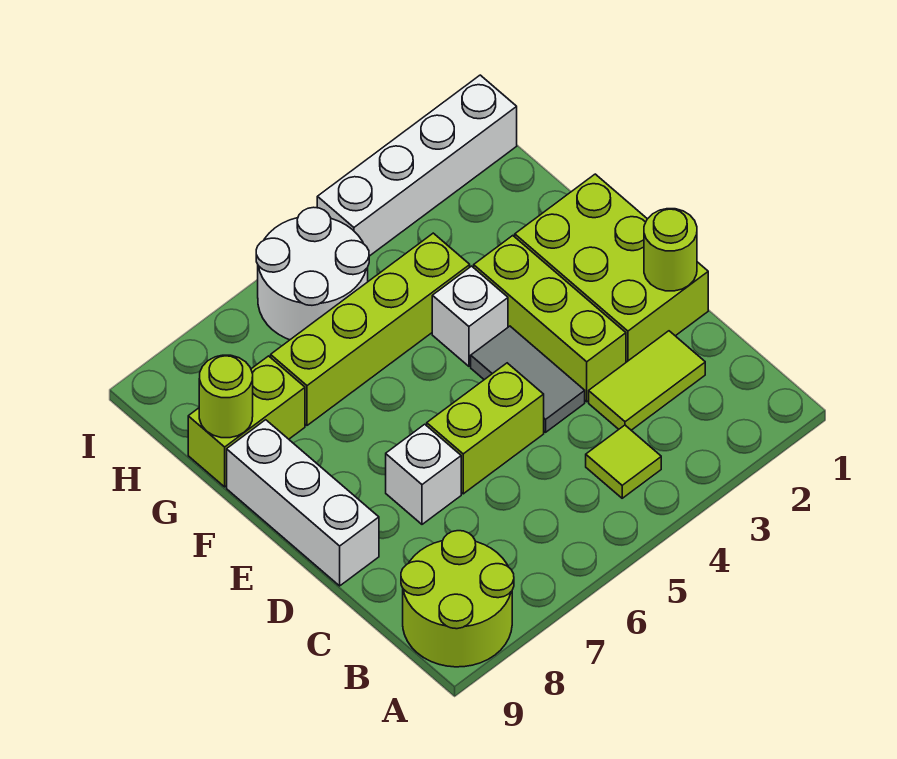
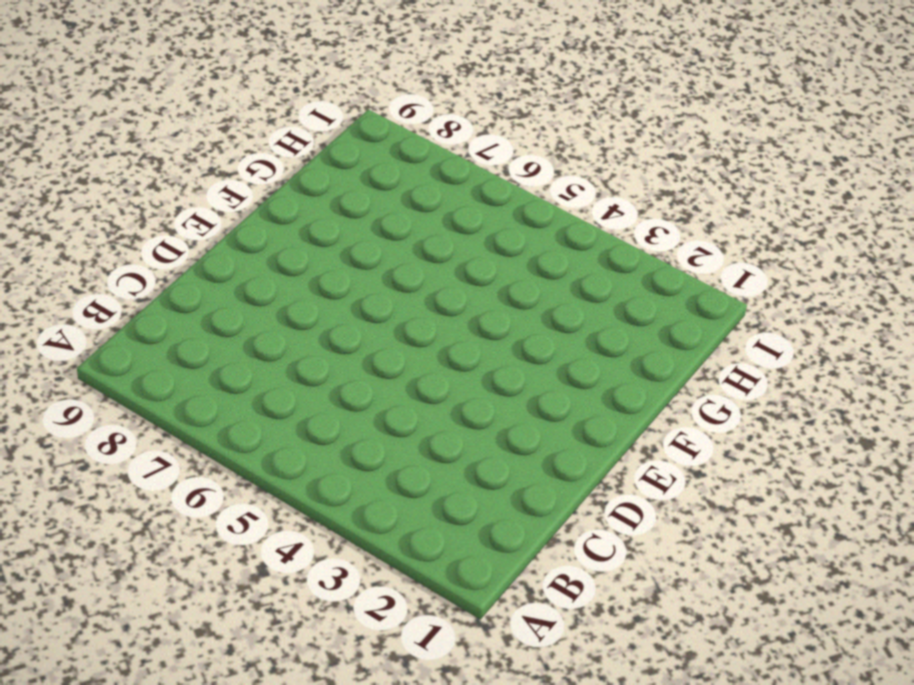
none -> lime 2x2 round brick [401,531,514,667]
none -> lime 1x1 tile [586,425,661,498]
none -> lime 1x2 tile [589,331,705,430]

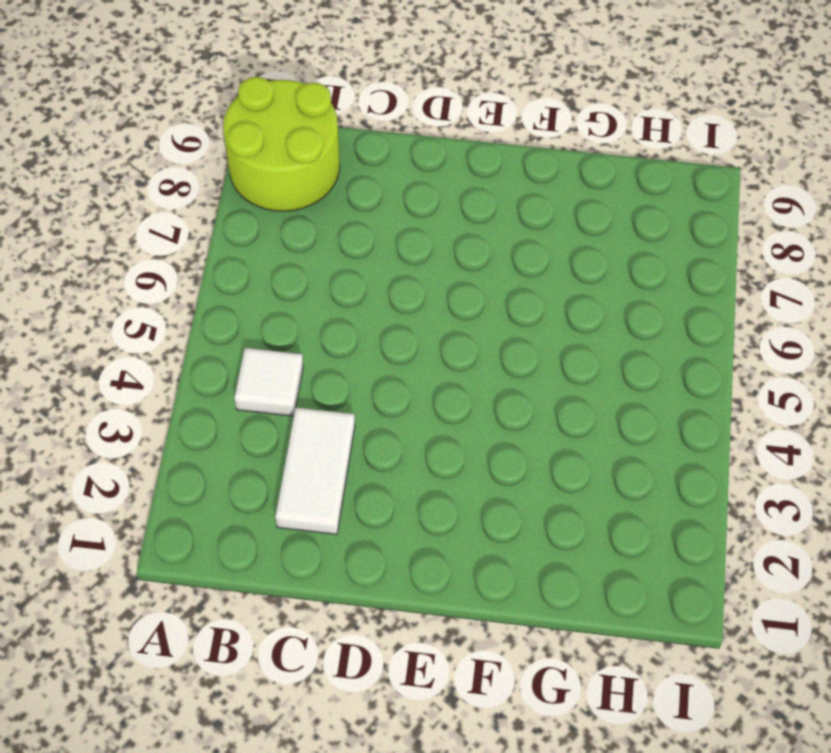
white 1x1 tile [234,348,304,416] -> lime 1x1 tile [586,425,661,498]
white 1x2 tile [275,408,355,534] -> lime 1x2 tile [589,331,705,430]
none -> lime 2x3 brick [515,174,708,362]
none -> lime 1x3 brick [474,236,626,402]
none -> grey 1x2 tile [471,326,585,432]

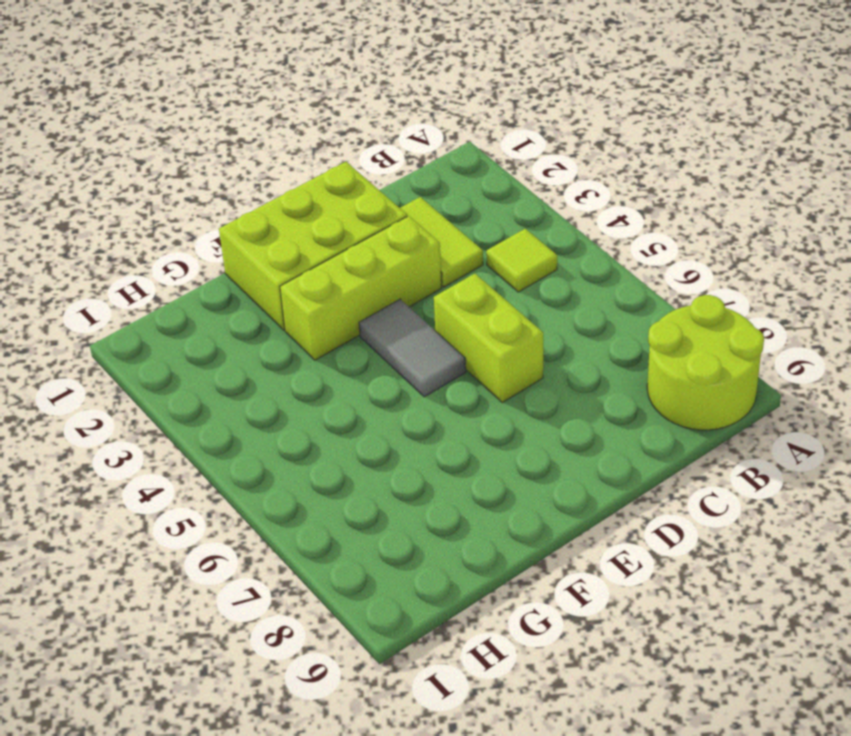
grey 1x2 tile [359,299,466,397] -> grey 1x2 tile turned to [471,326,585,432]
none -> white 1x1 brick [386,424,461,524]
none -> white 1x3 brick [227,420,379,586]
none -> white 1x1 brick [432,266,508,366]

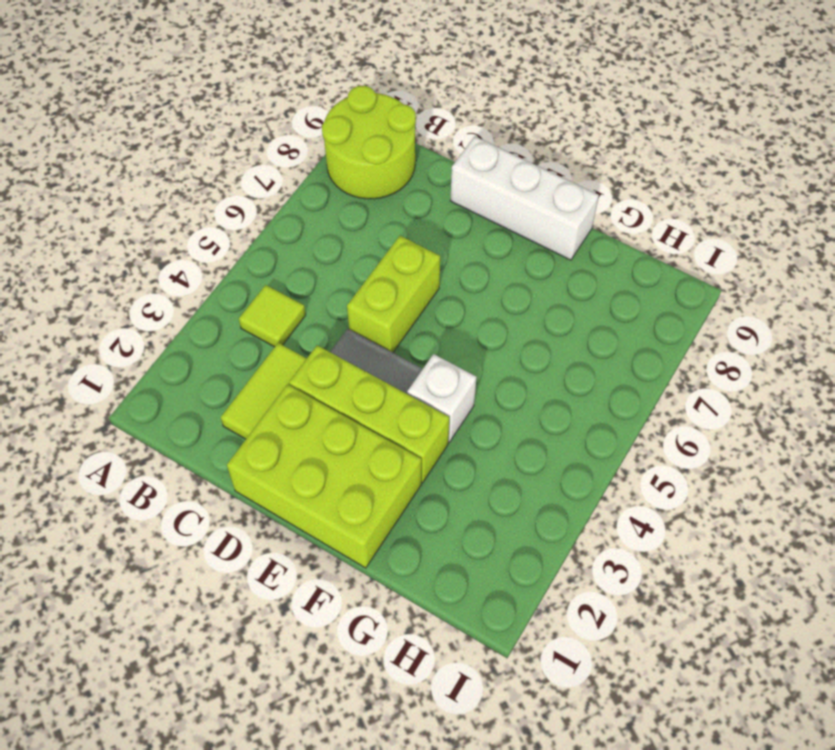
none -> white 1x1 brick [386,424,461,524]
none -> lime 1x4 brick [271,233,470,425]
none -> lime 1x2 brick [188,356,305,487]

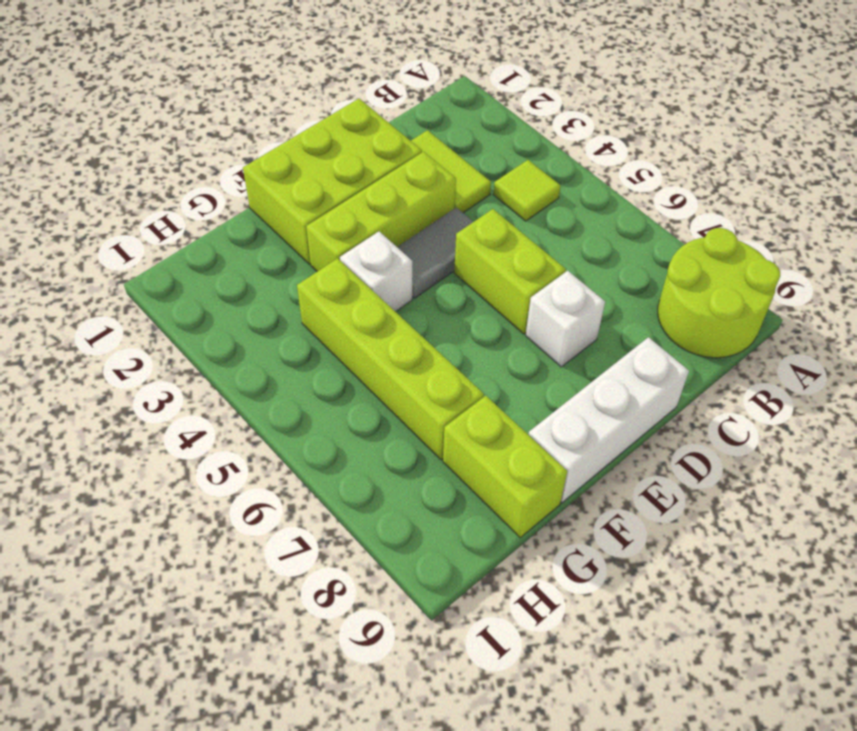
none -> white 2x2 round brick [256,207,369,340]
none -> white 1x4 brick [317,75,517,256]
none -> lime 1x1 round brick [644,209,697,291]

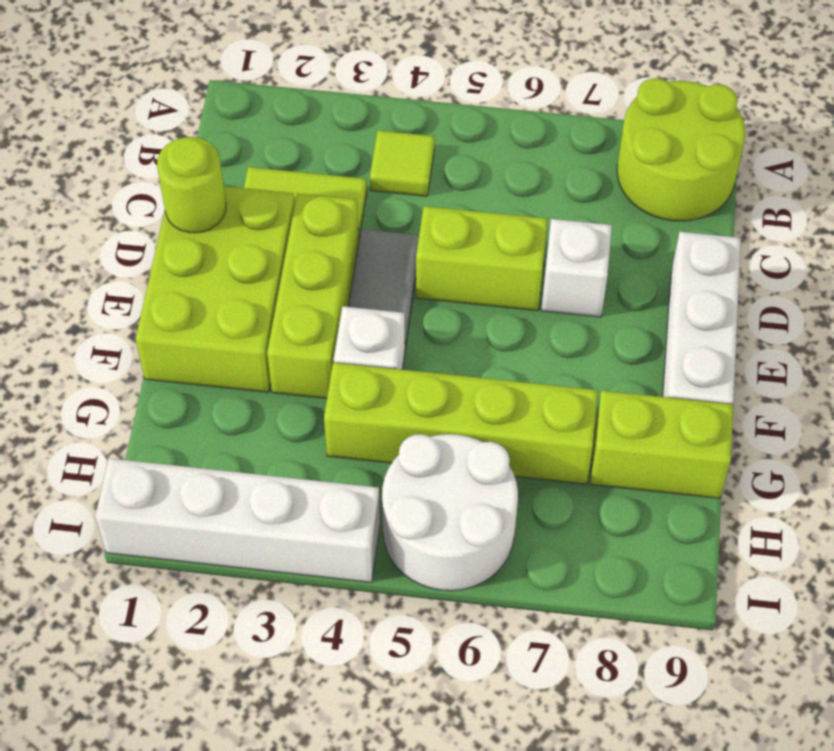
none -> lime 1x1 round brick [199,355,253,438]

